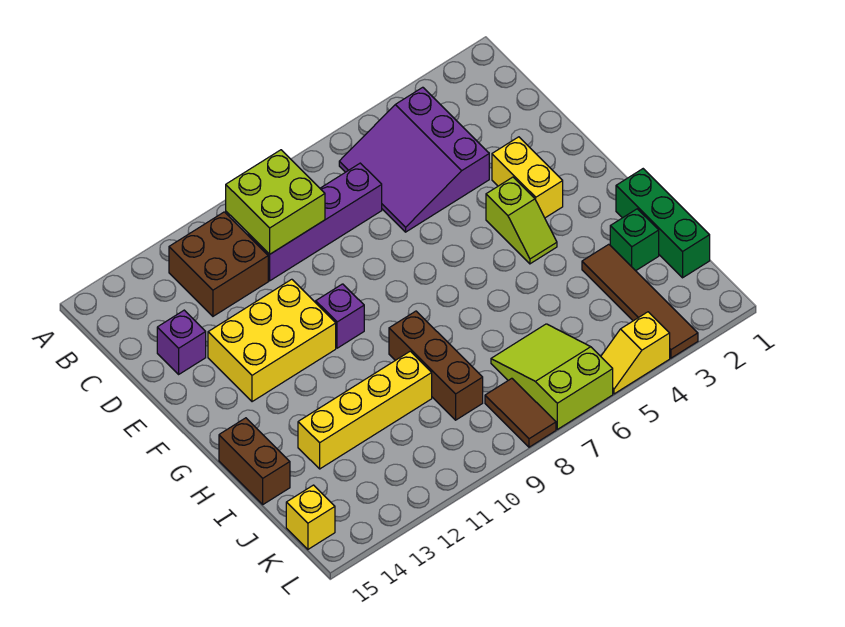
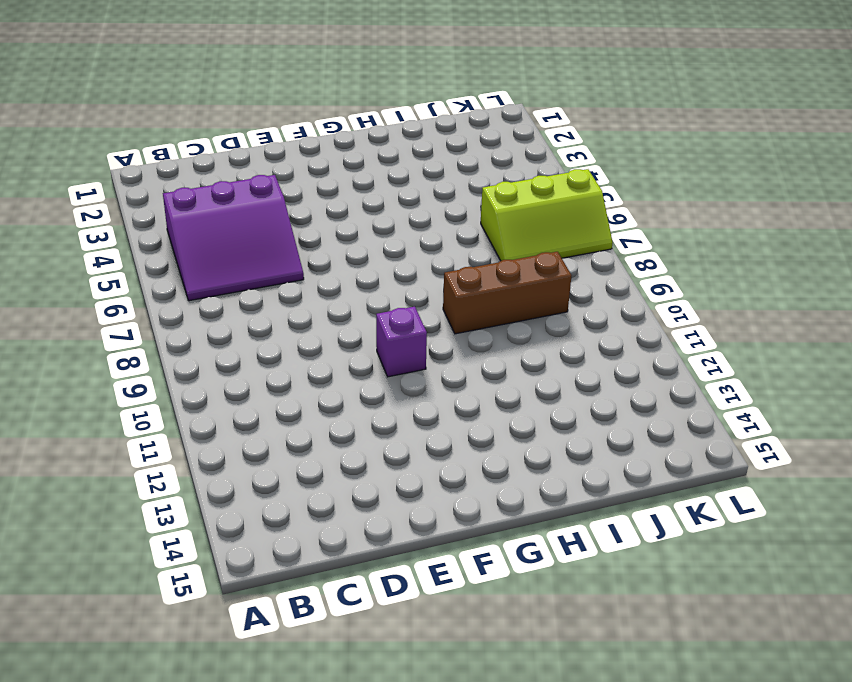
lime 2x3 slope [481,169,613,261] -> lime 2x3 slope turned to [491,324,613,429]
none -> brown 2x2 brick [169,212,268,316]
none -> purple 1x4 brick [248,163,382,281]
none -> purple 1x1 brick [157,310,206,374]

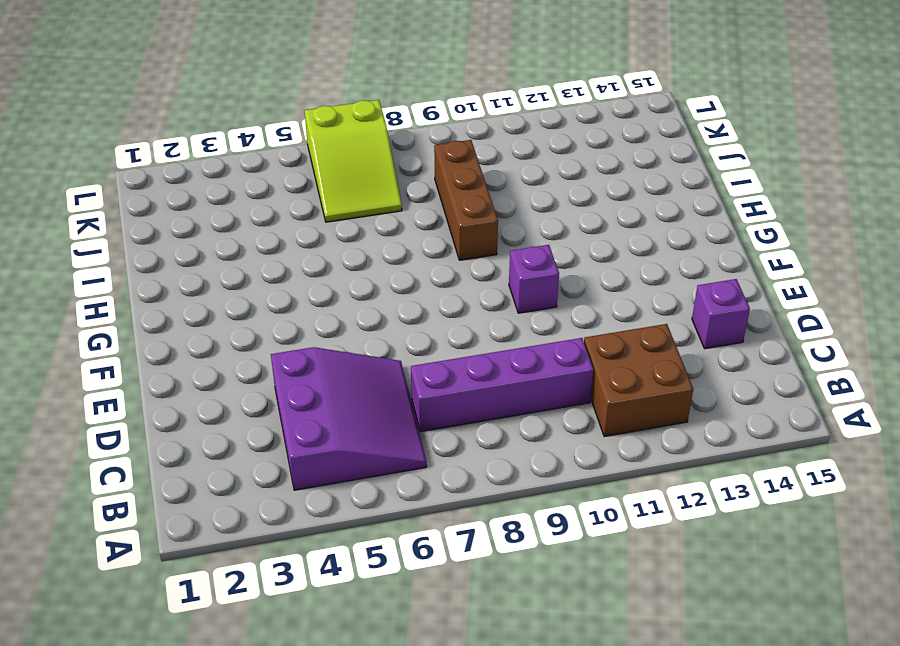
none -> yellow 1x2 brick [492,137,563,218]
none -> yellow 2x3 brick [208,279,336,402]
none -> lime 1x2 slope [486,177,557,264]

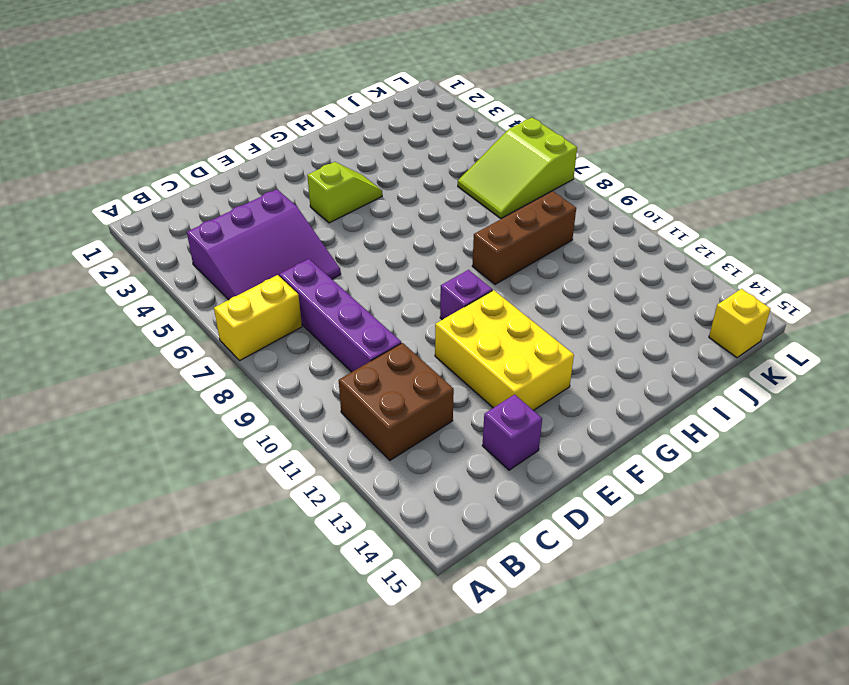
yellow 1x2 brick [214,275,302,361] -> yellow 1x2 brick moved to [492,137,563,218]
none -> green 1x3 brick [616,169,710,278]
none -> brown 1x2 brick [219,418,290,504]
none -> green 1x1 brick [610,209,659,271]

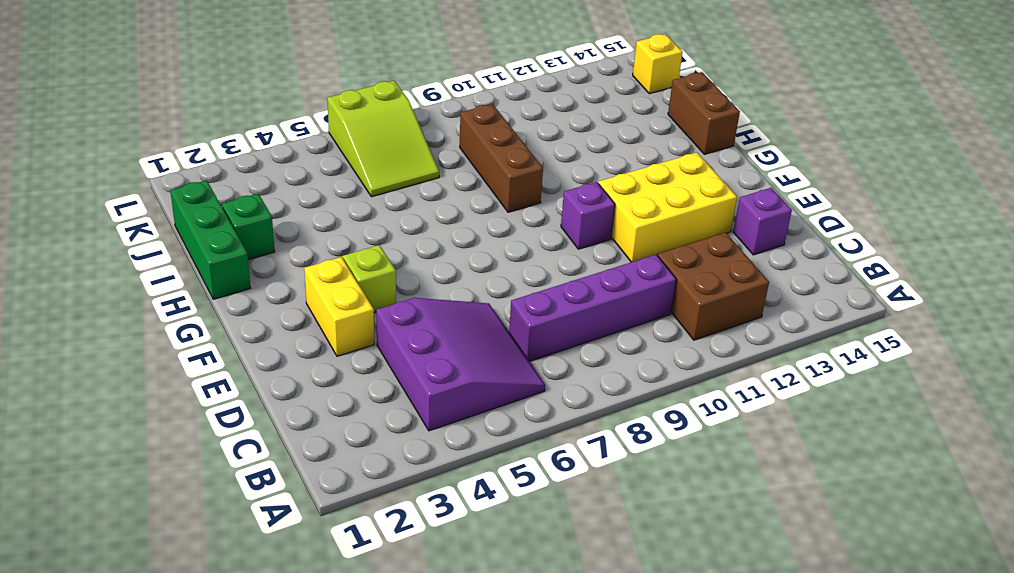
none -> brown 1x4 tile [582,244,698,358]
none -> yellow 1x4 brick [298,351,432,469]
none -> brown 1x2 tile [485,378,556,447]

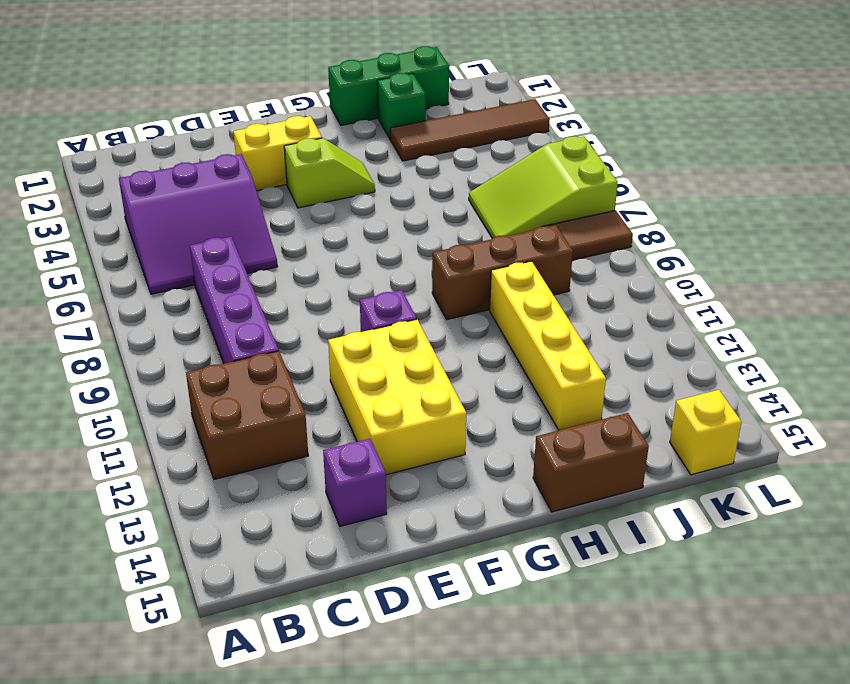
none -> yellow 1x2 slope [601,312,670,394]
none -> lime 2x2 brick [226,150,325,254]

